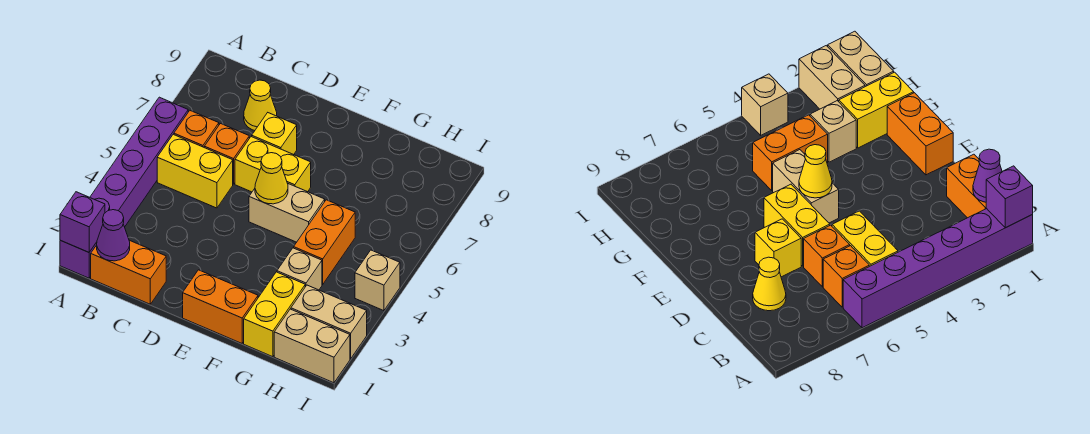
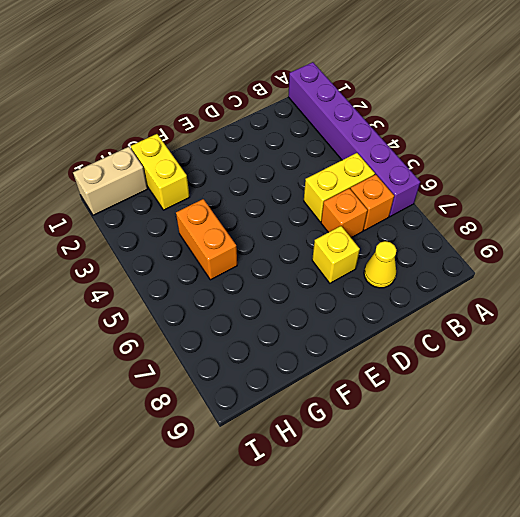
none -> orange 1x2 brick [91,240,166,304]
none -> yellow 1x2 brick [235,136,311,192]
none -> orange 1x2 brick [183,270,258,343]

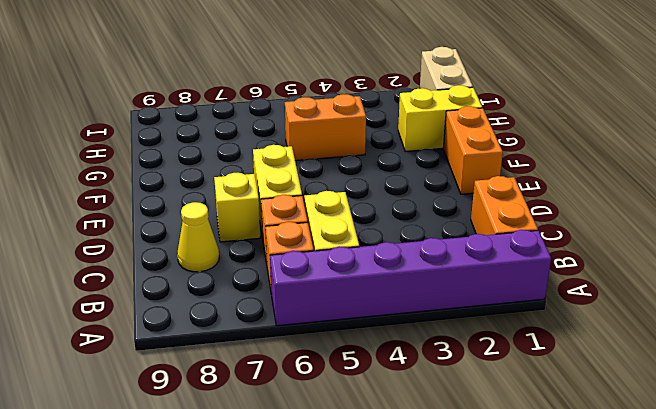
none -> tan 1x2 brick [249,184,325,242]
none -> tan 1x1 brick [277,248,322,290]
none -> tan 1x2 brick [291,285,367,359]

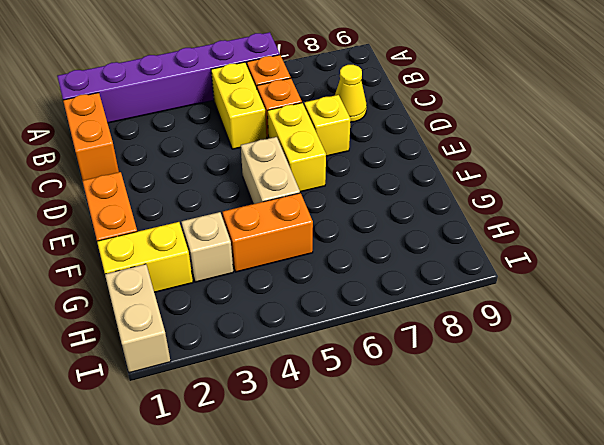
none -> tan 1x2 brick [291,285,367,359]
none -> tan 1x1 brick [355,250,400,311]
none -> purple 1x1 brick [60,192,105,252]

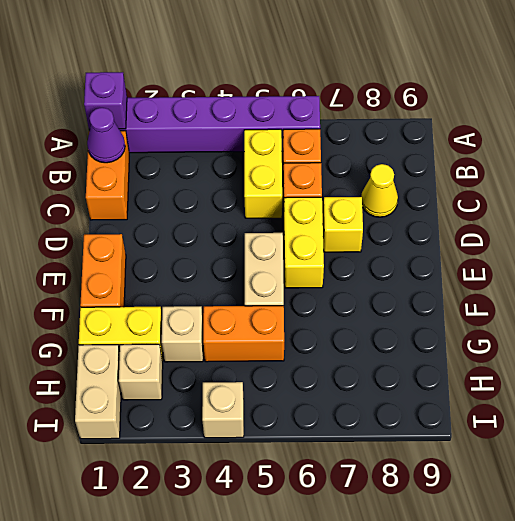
tan 1x1 brick [119,344,163,400] -> tan 1x2 brick [291,285,367,359]
none -> yellow 1x1 cone [255,153,288,204]

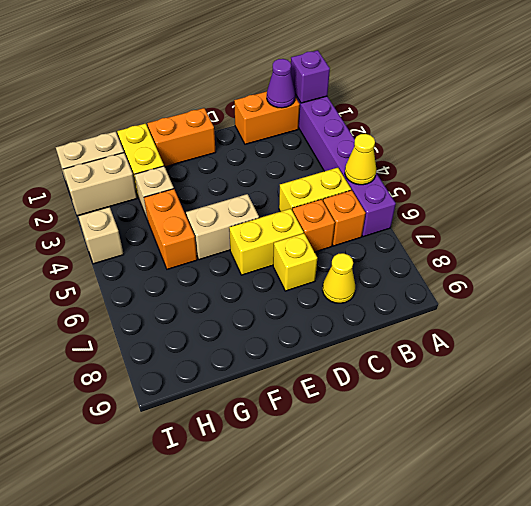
yellow 1x1 cone [345,134,376,185] -> yellow 1x1 cone moved to [255,153,288,204]

